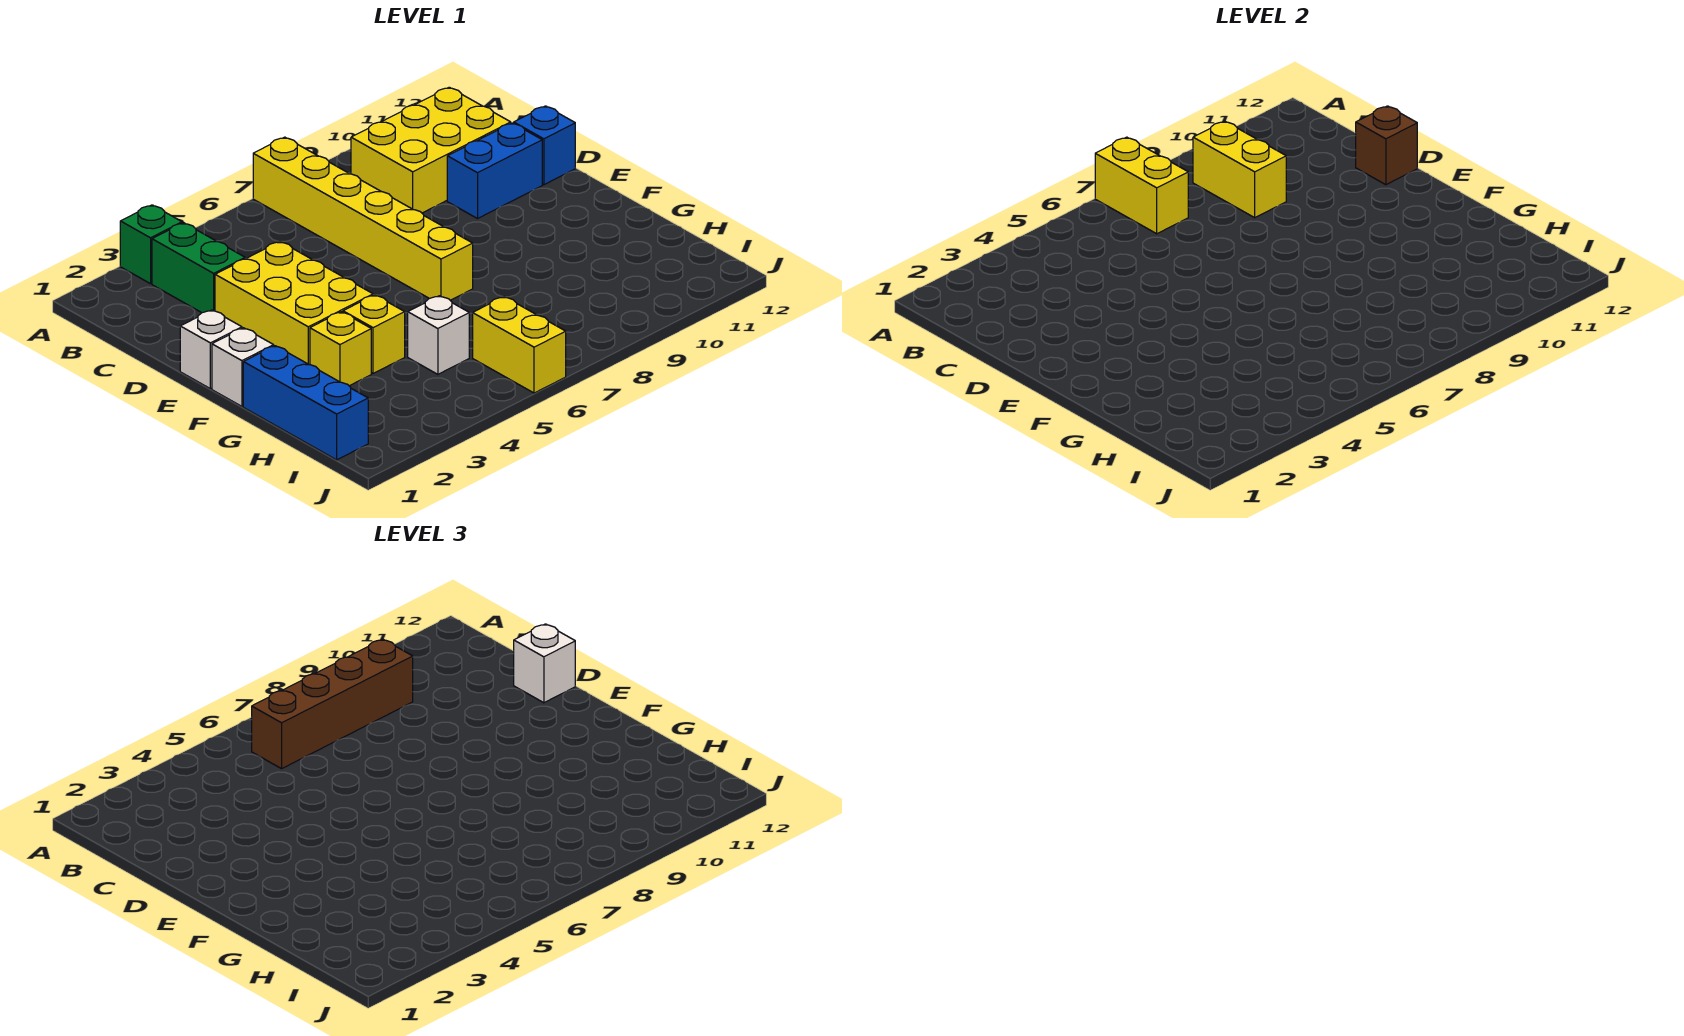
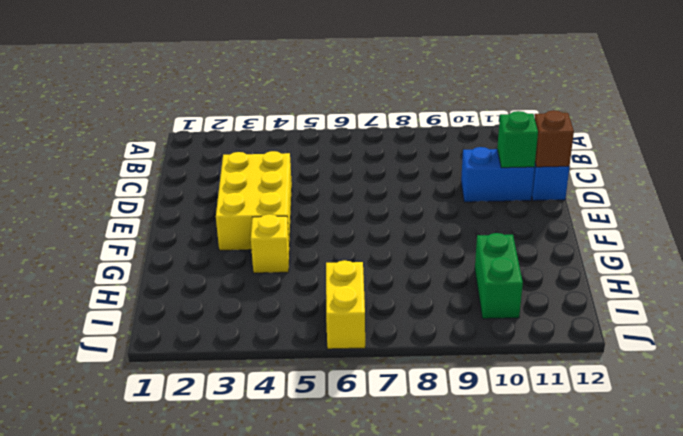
green 1x1 brick [497,111,538,168] -> green 1x1 brick moved to [120,205,182,284]
green 1x2 brick [475,233,523,319] -> green 1x2 brick moved to [152,223,245,313]
none -> yellow 1x6 brick [253,137,473,300]
none -> yellow 2x3 brick [351,87,511,213]
none -> white 1x1 brick [180,310,242,389]

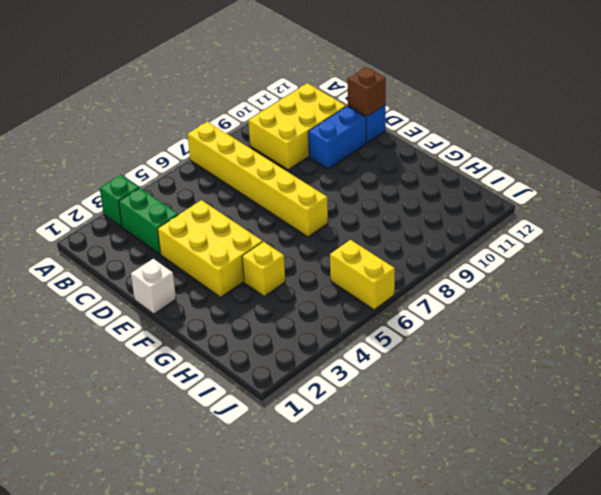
none -> white 1x1 brick [212,328,274,406]
none -> blue 1x3 brick [243,346,368,460]
none -> yellow 1x1 brick [310,312,371,386]

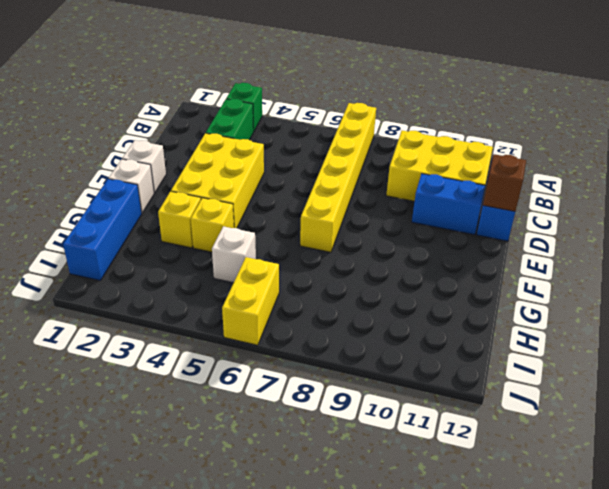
none -> yellow 1x2 brick [1095,137,1188,234]
none -> yellow 1x2 brick [1193,121,1286,218]
none -> brown 1x4 brick [252,639,413,769]

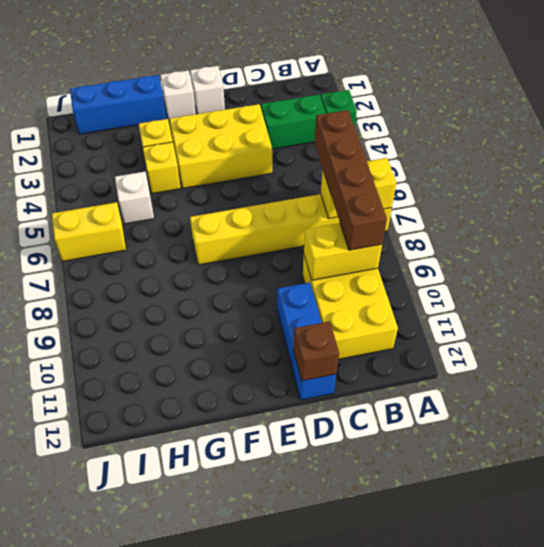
none -> white 1x1 brick [514,624,575,703]

